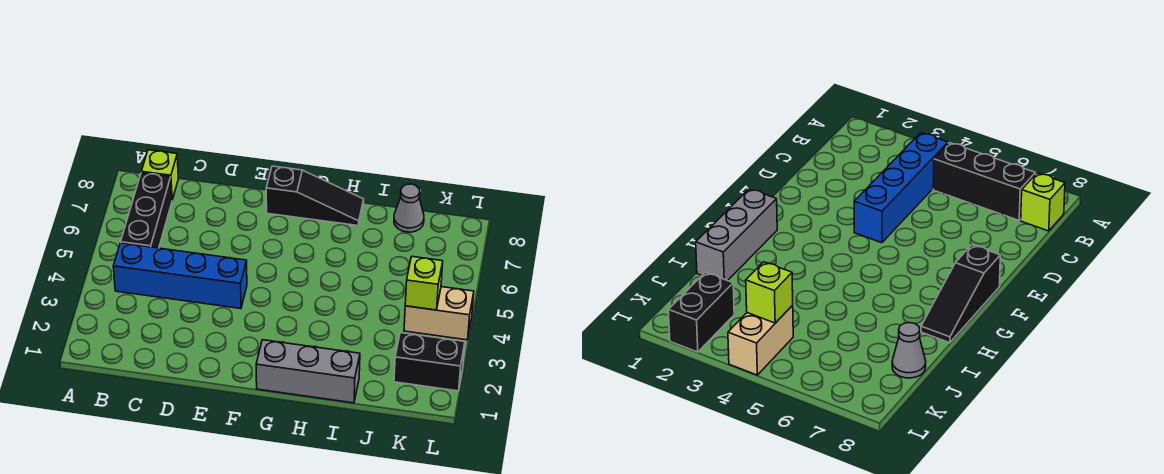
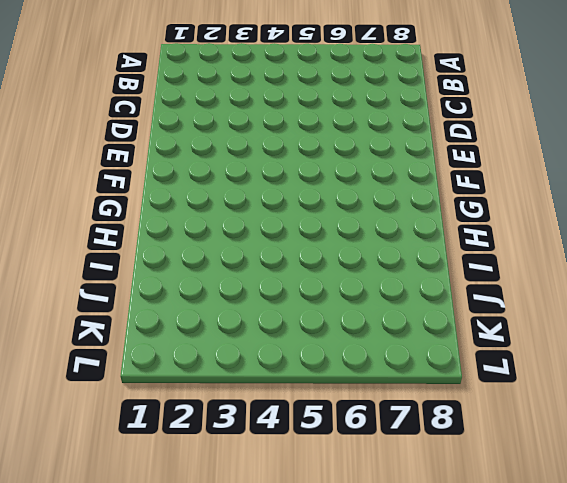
none -> blue 1x4 brick [113,243,247,309]
none -> black 1x3 brick [121,173,172,248]

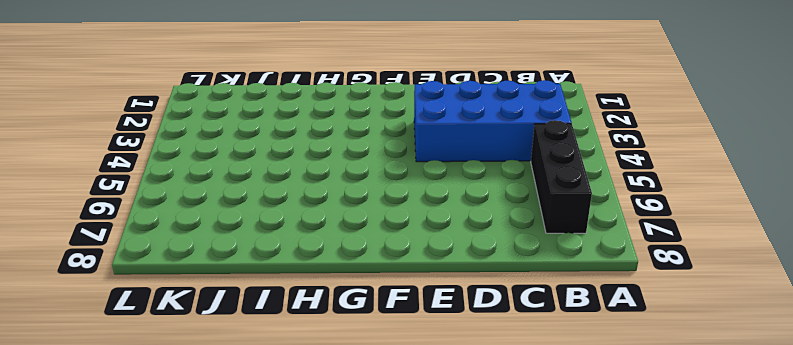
blue 2x4 brick [414,80,571,162] -> blue 1x4 brick [113,243,247,309]
none -> lime 1x1 brick [141,150,178,200]
none -> black 1x3 slope [266,166,364,226]

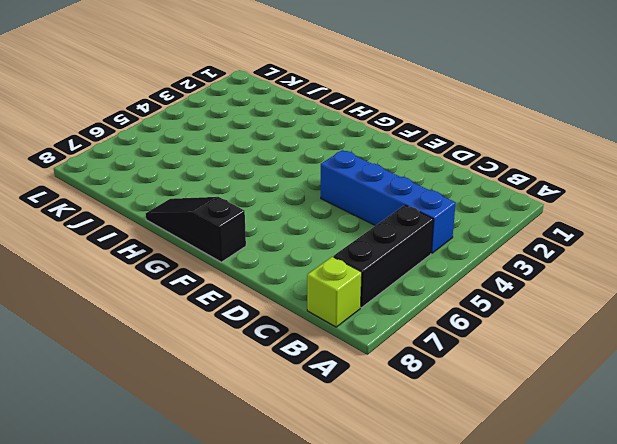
none -> grey 1x3 brick [256,340,360,403]
none -> grey 1x1 cone [394,184,424,232]

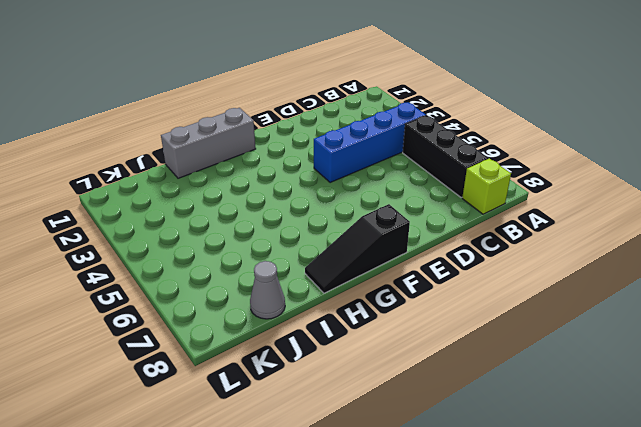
none -> black 1x2 brick [394,333,465,391]
none -> tan 1x2 brick [404,287,474,340]

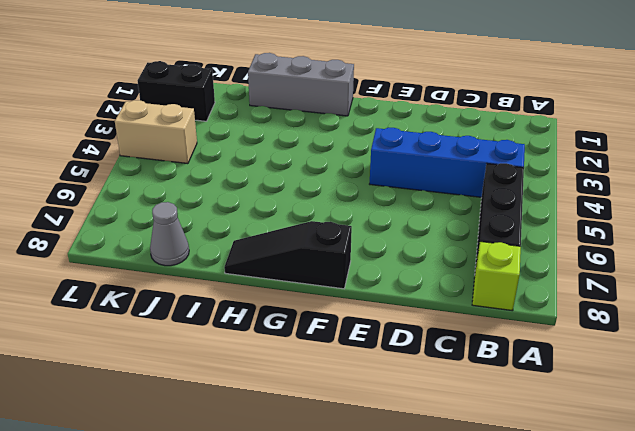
none -> lime 1x1 brick [405,257,443,310]

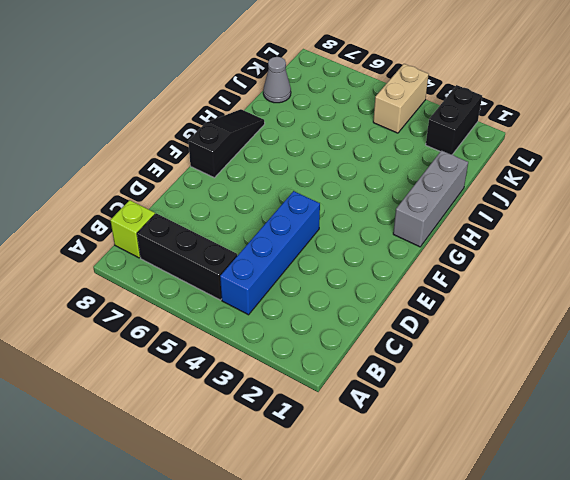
none -> lime 1x1 brick [405,257,443,310]

